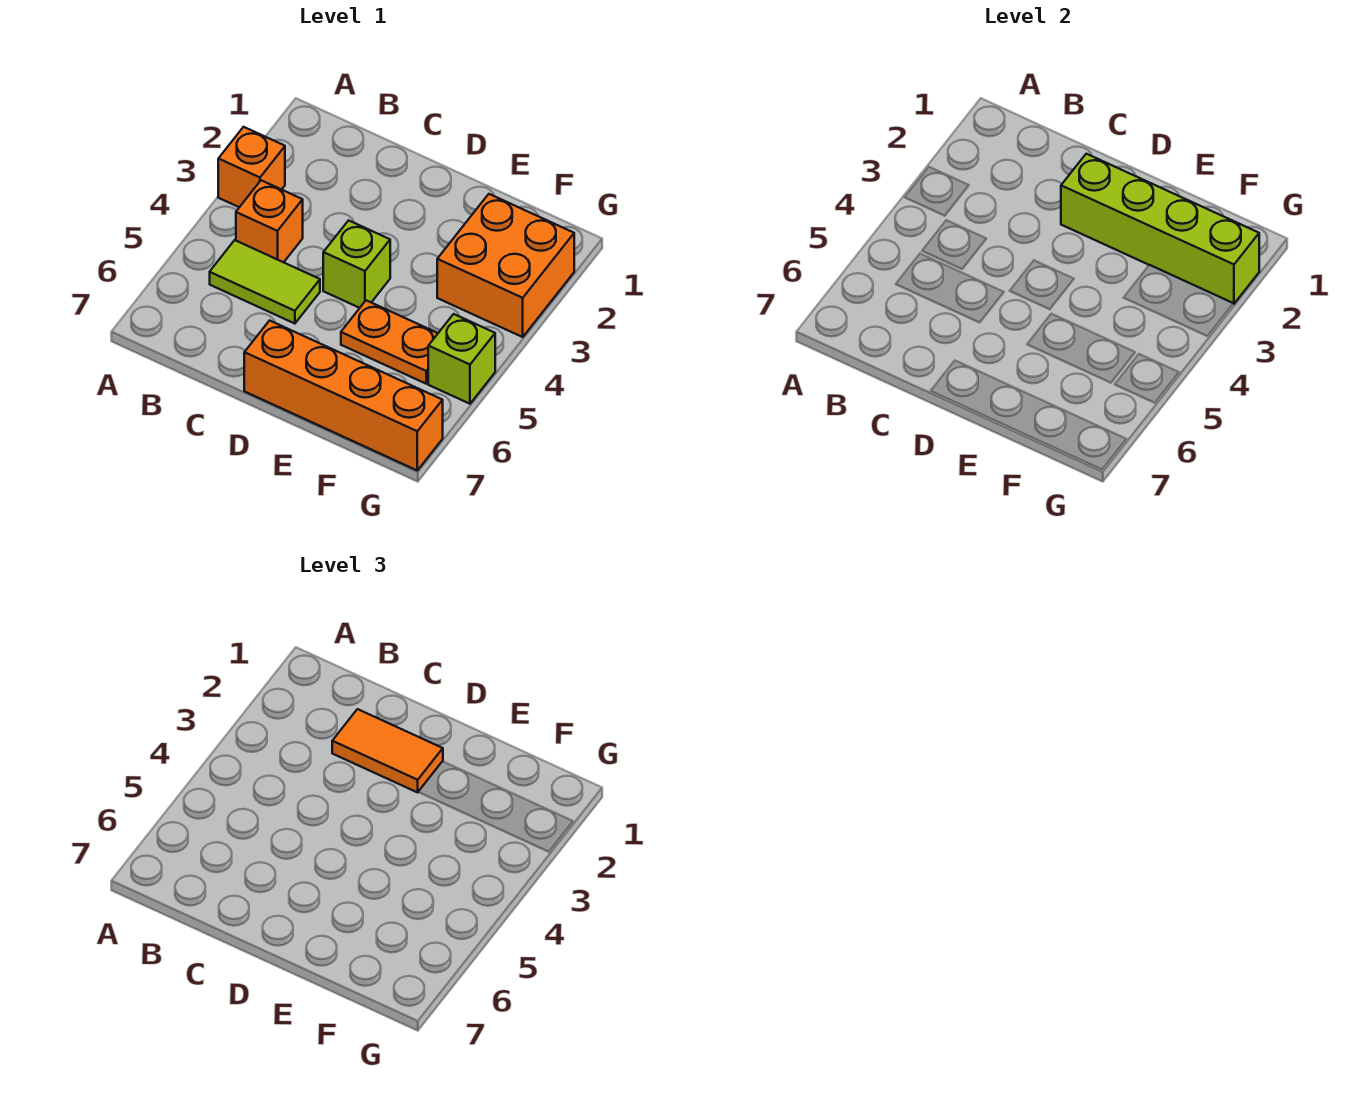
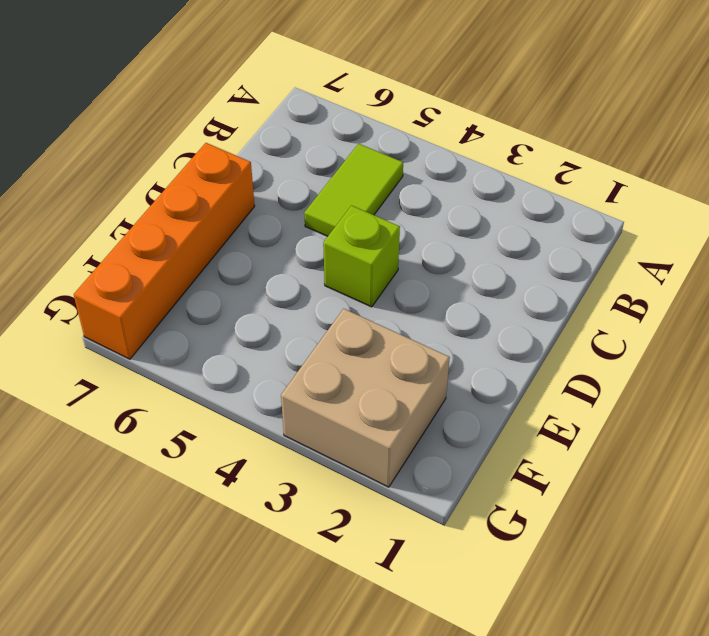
tan 2x2 brick [281,309,450,487] -> orange 2x2 brick [437,194,574,337]
none -> orange 1x1 brick [218,127,285,207]
none -> orange 1x1 brick [236,180,303,262]

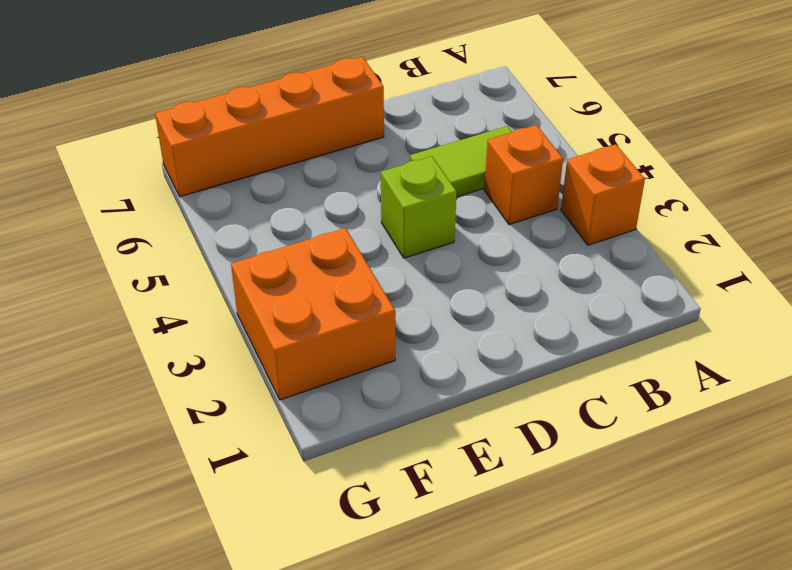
none -> orange 1x2 plate [341,300,438,384]
none -> lime 1x1 brick [428,314,495,404]

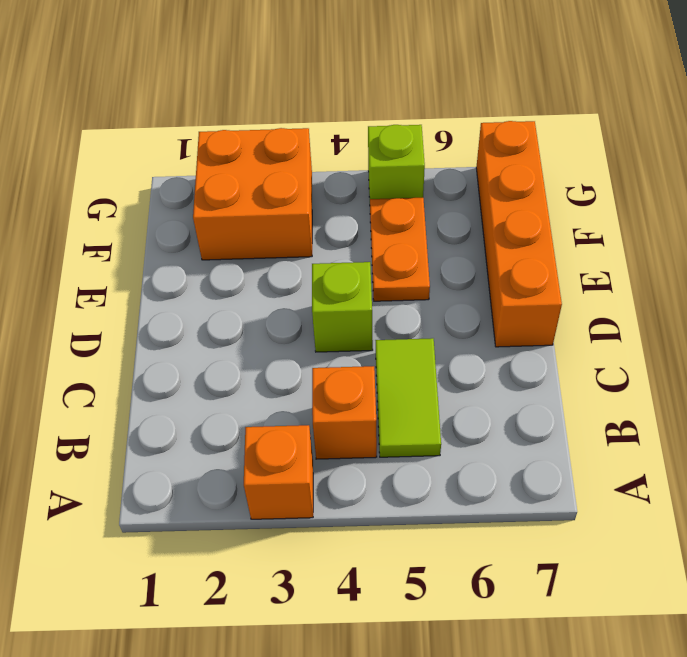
none -> lime 1x4 brick [1061,154,1259,304]
none -> orange 1x2 tile [332,709,443,792]

